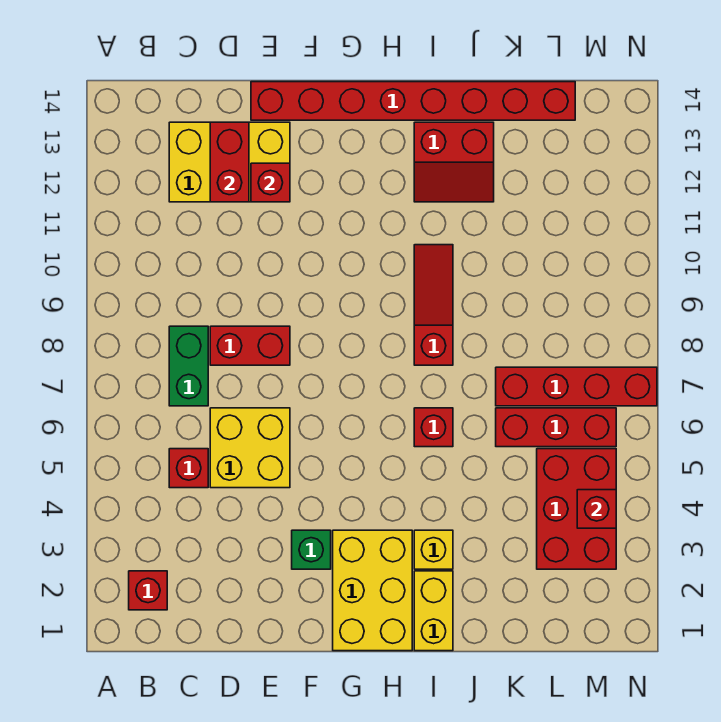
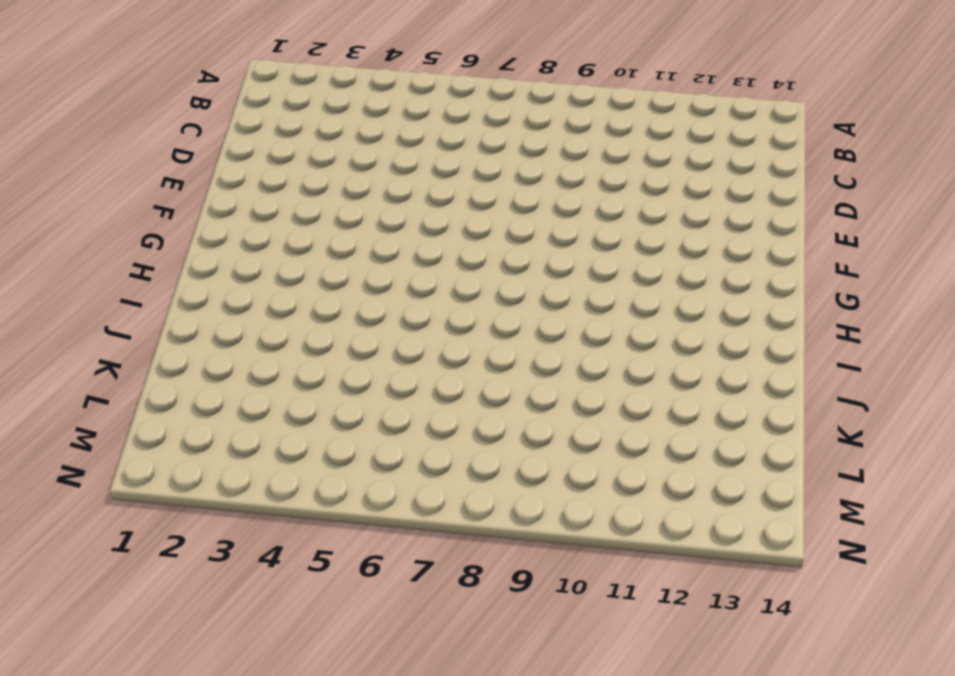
none -> red 1x1 brick [129,571,167,610]
none -> red 1x1 brick [169,449,208,488]
none -> green 1x2 brick [169,326,208,406]

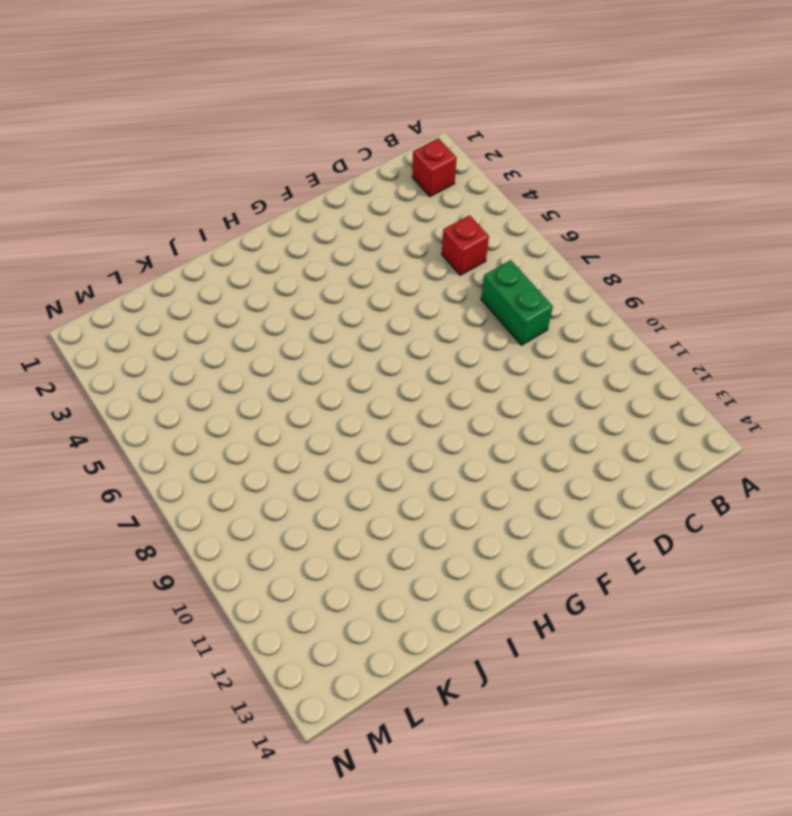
none -> yellow 2x3 brick [169,122,290,202]
none -> yellow 2x2 brick [210,408,290,488]
none -> red 1x2 brick [210,326,290,365]

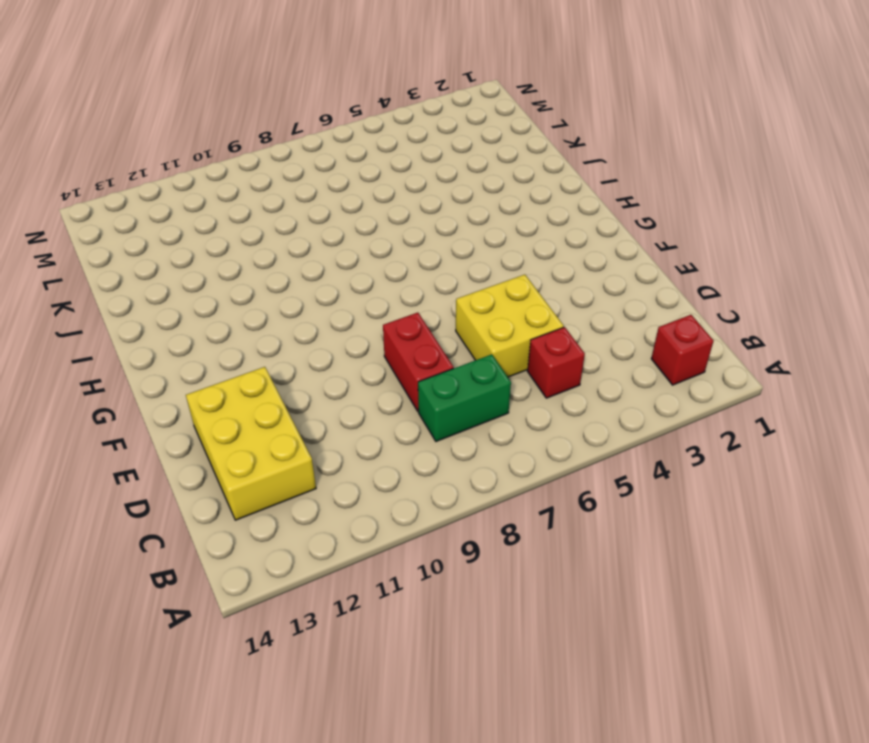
none -> red 1x8 brick [251,82,575,120]
none -> green 1x1 brick [292,530,331,569]
none -> yellow 2x3 brick [333,530,412,651]

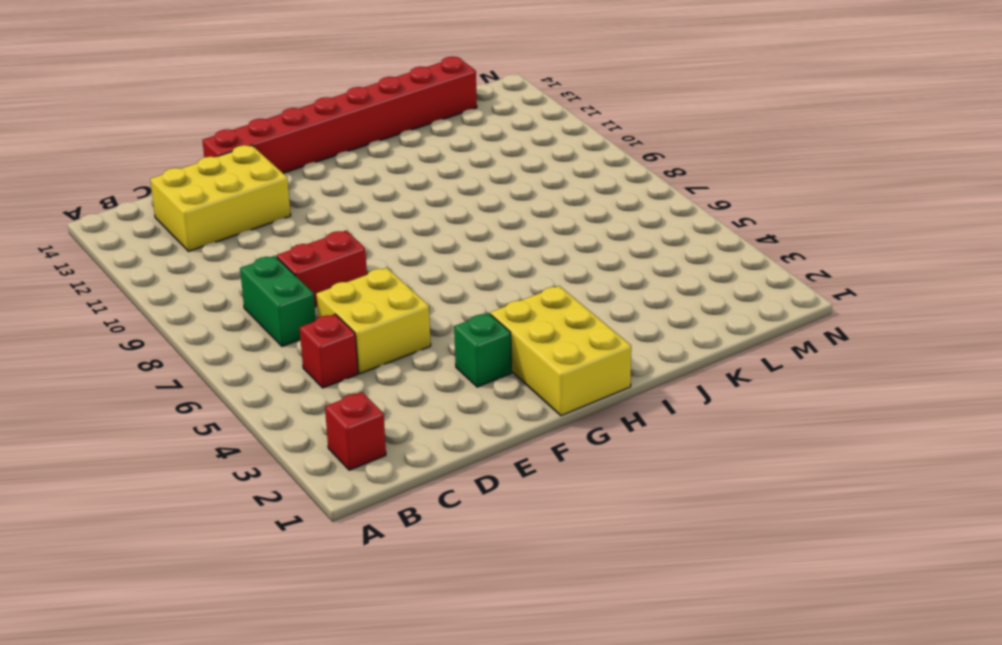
none -> yellow 1x2 brick [414,571,453,651]
none -> yellow 1x1 brick [414,530,453,569]
none -> red 1x1 brick [414,408,453,447]

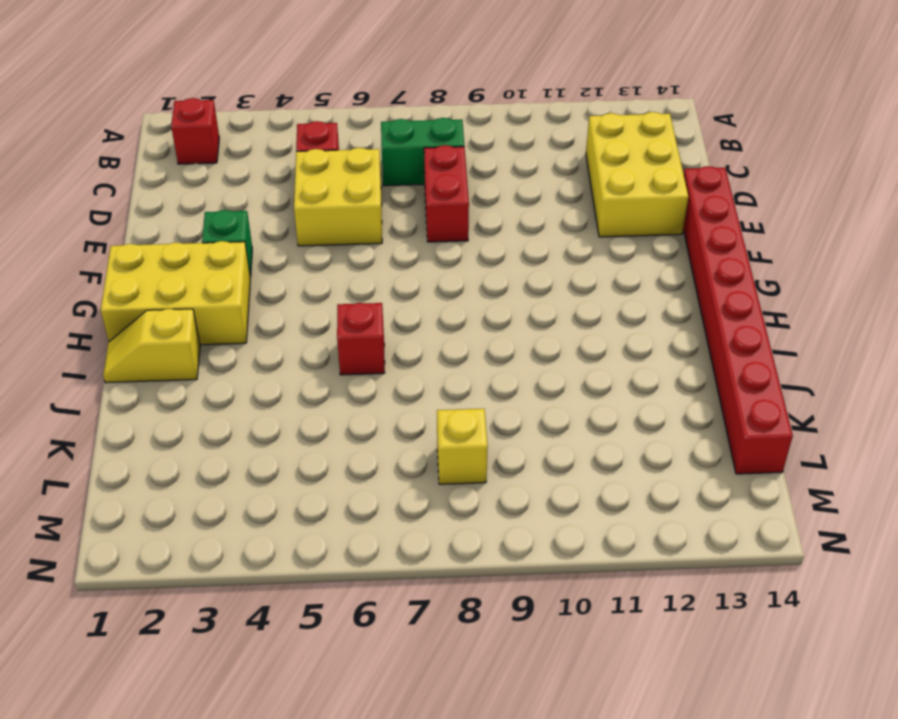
yellow 1x2 slope [103,309,200,383] -> yellow 1x2 brick [414,571,453,651]
yellow 1x1 brick [437,409,488,484] -> yellow 1x1 brick moved to [414,530,453,569]
none -> red 1x3 slope [414,245,453,365]
none -> red 2x2 slope [414,122,494,202]
none -> red 1x3 brick [496,408,616,447]

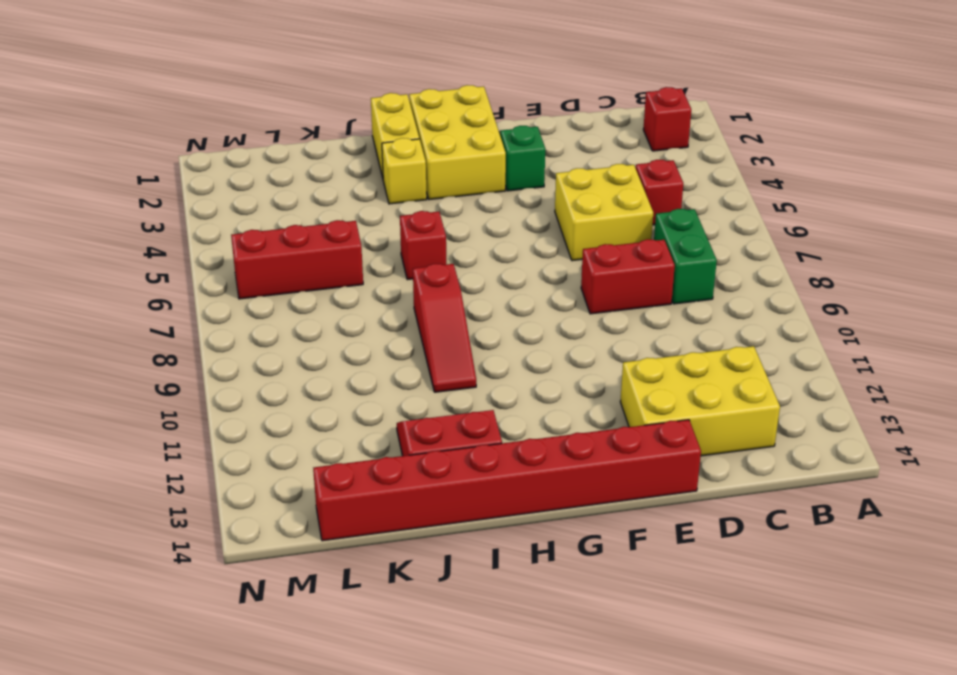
none -> red 1x4 brick [496,367,657,406]
none -> red 2x3 brick [537,449,616,569]
none -> red 1x2 brick [210,122,249,202]

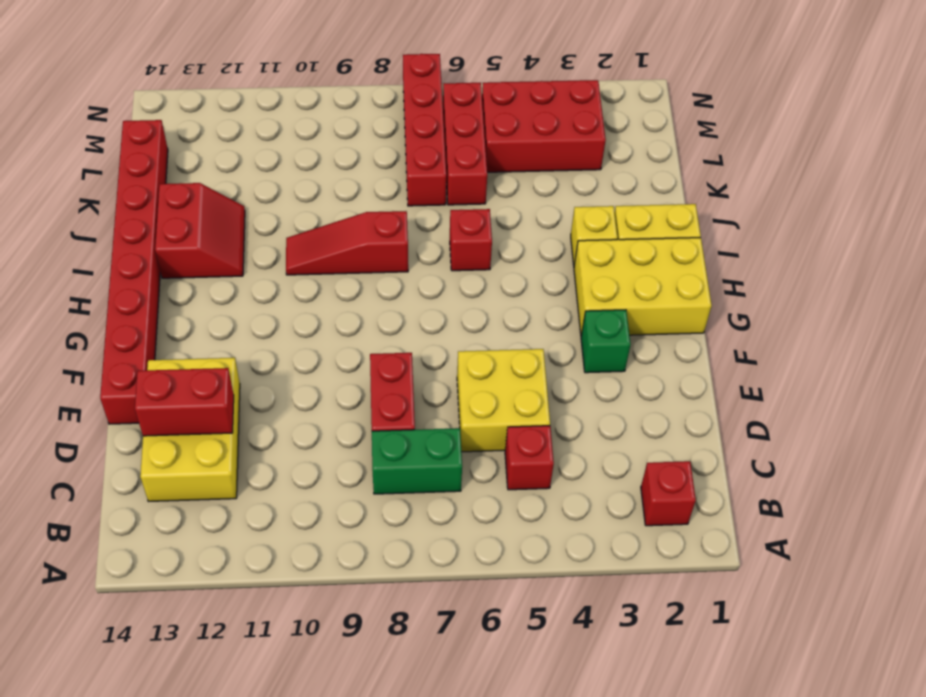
none -> red 1x1 brick [251,163,290,202]
none -> red 1x1 brick [577,490,616,528]

